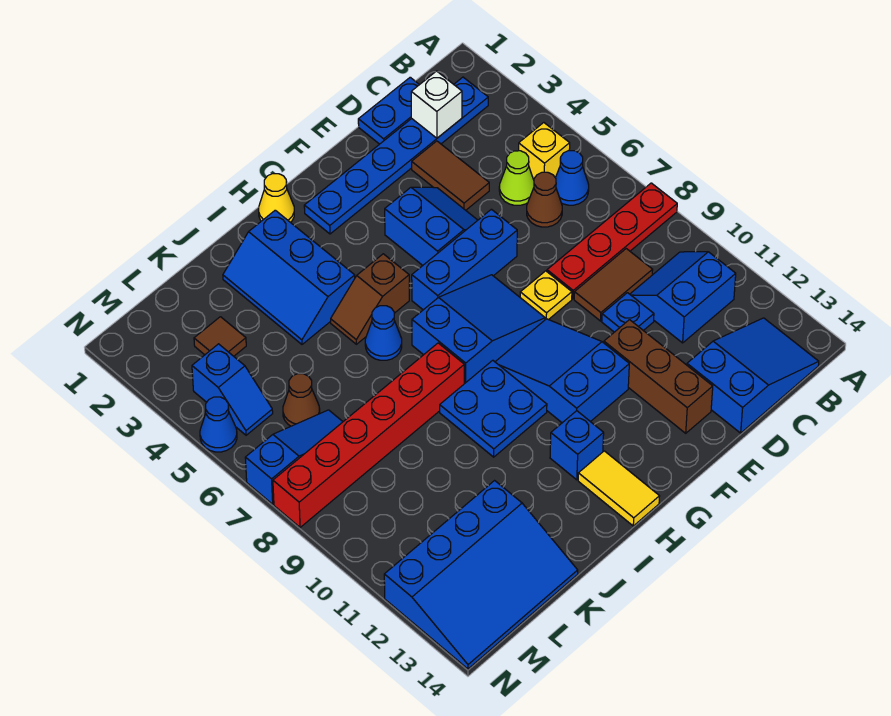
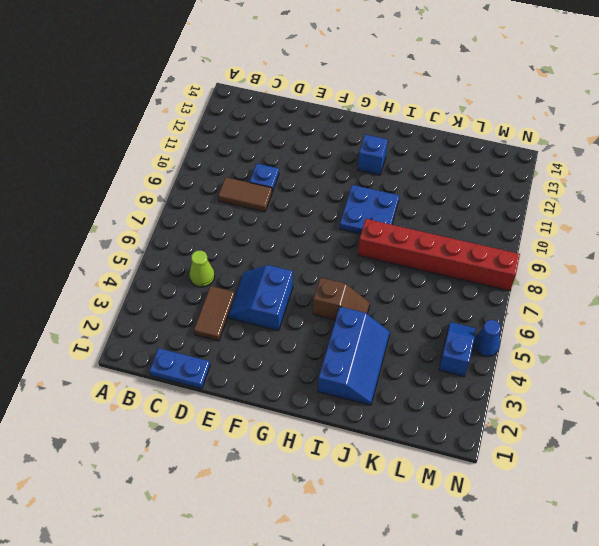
none -> red 1x4 plate [547,183,677,299]
none -> blue 1x6 plate [304,77,488,234]
none -> yellow 1x1 brick [519,123,570,180]
none -> blue 1x1 cone [556,151,589,205]

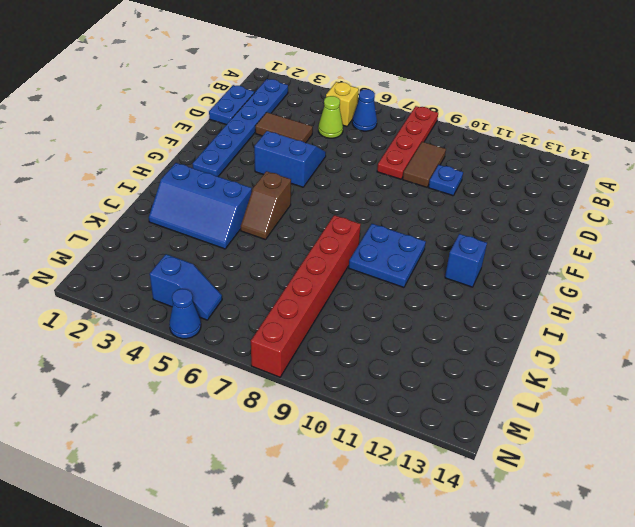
none -> blue 2x2 slope [630,252,736,343]
none -> blue 2x3 slope [687,318,819,433]
none -> brown 1x1 cone [527,172,562,227]
none -> blue 1x3 brick [412,209,517,310]

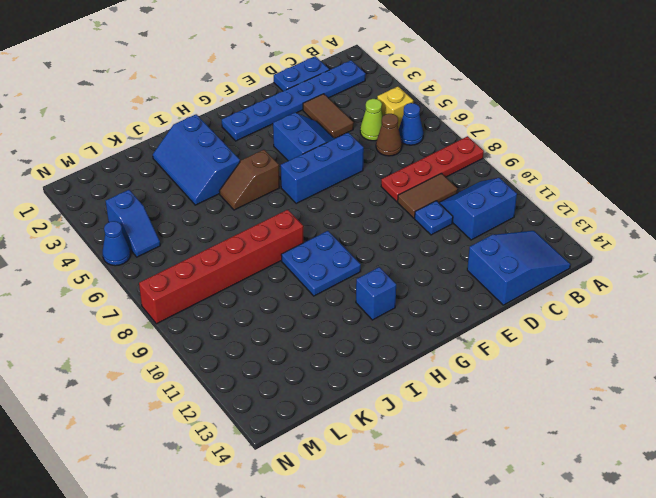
none -> yellow 1x1 plate [520,271,572,320]
none -> brown 1x3 brick [604,320,713,433]
none -> blue 2x3 slope [412,275,545,384]
none -> blue 2x3 slope [495,319,629,423]

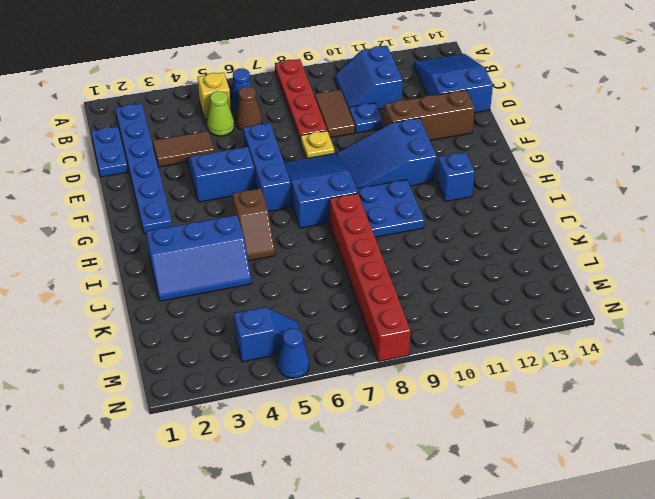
none -> yellow 1x1 cone [259,174,294,223]
none -> yellow 1x2 tile [578,451,660,526]
none -> blue 1x1 cone [365,306,402,360]
none -> blue 3x4 slope [384,481,578,669]

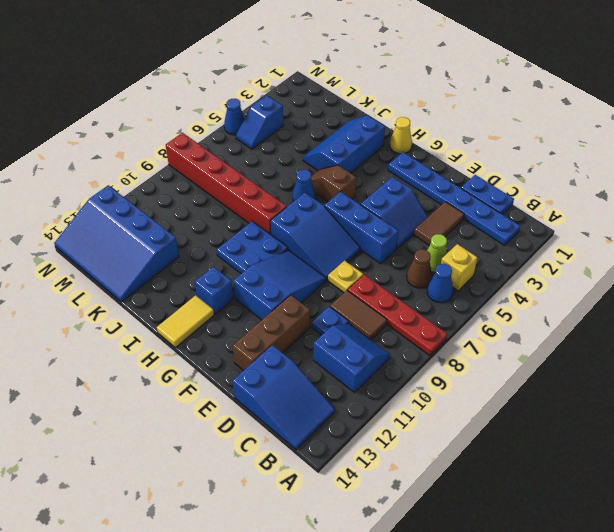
none -> brown 1x1 tile [194,317,246,356]
none -> brown 1x1 cone [283,374,320,426]
none -> blue 1x3 slope [245,410,343,504]
none -> white 1x1 brick [411,71,462,138]

